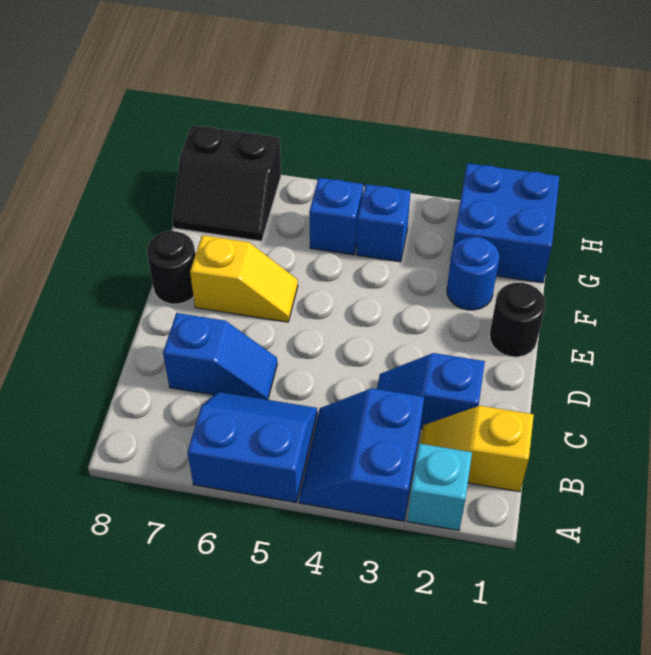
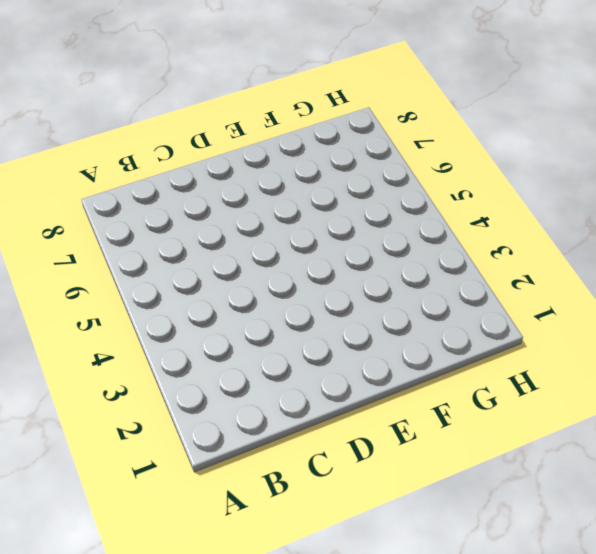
none -> cyan 1x1 brick [407,444,472,531]
none -> blue 2x2 slope [299,388,424,521]
none -> blue 2x2 slope [187,392,317,502]

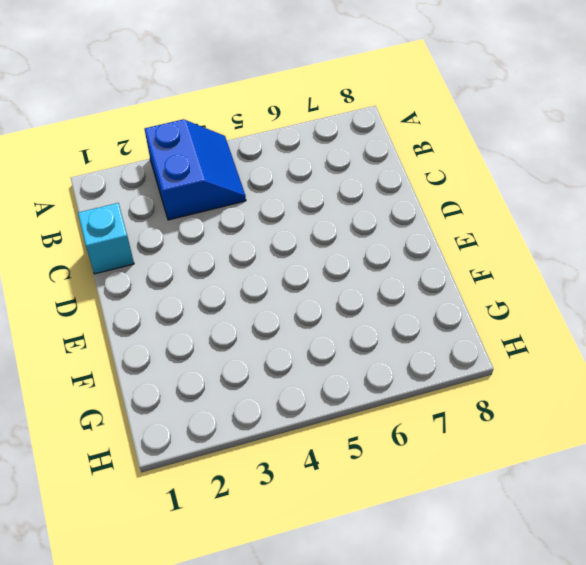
cyan 1x1 brick [78,203,134,274] -> cyan 1x1 brick moved to [407,444,472,531]
none -> blue 2x2 slope [187,392,317,502]
none -> yellow 1x2 slope [420,406,534,492]
none -> blue 1x2 slope [377,353,485,429]

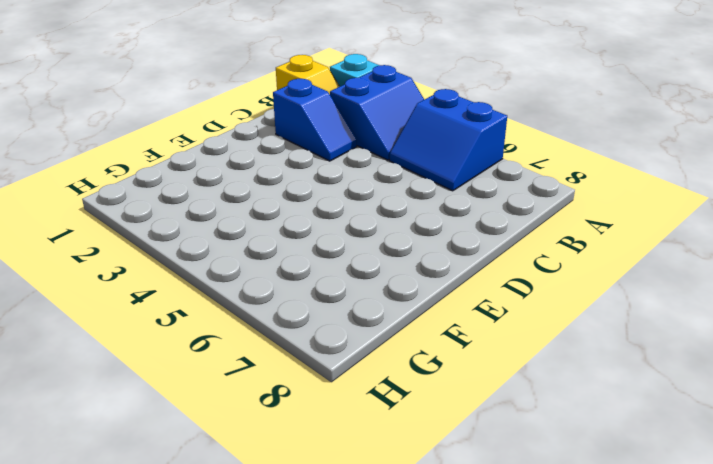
none -> blue 1x2 slope [163,313,277,400]
none -> black 1x1 round brick [490,283,545,357]
none -> yellow 1x2 slope [190,235,298,322]

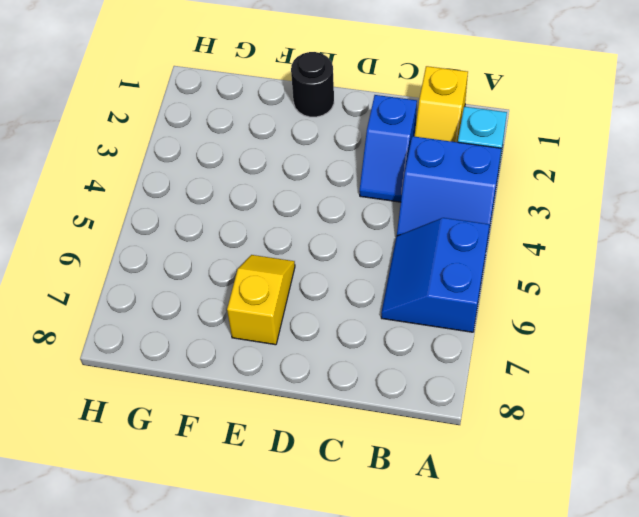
none -> blue 1x2 slope [163,313,277,400]
none -> black 1x1 round brick [147,231,195,304]
none -> blue 1x1 round brick [447,237,499,310]

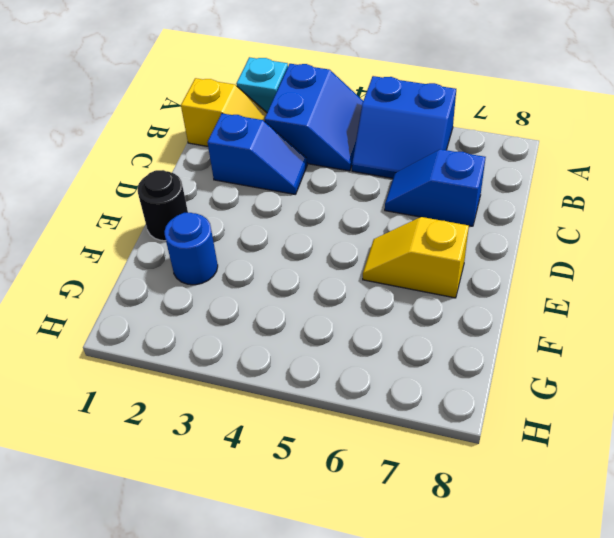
none -> black 1x1 round brick [147,231,195,304]
none -> blue 2x2 brick [453,163,559,283]
none -> blue 1x1 brick [356,184,411,262]

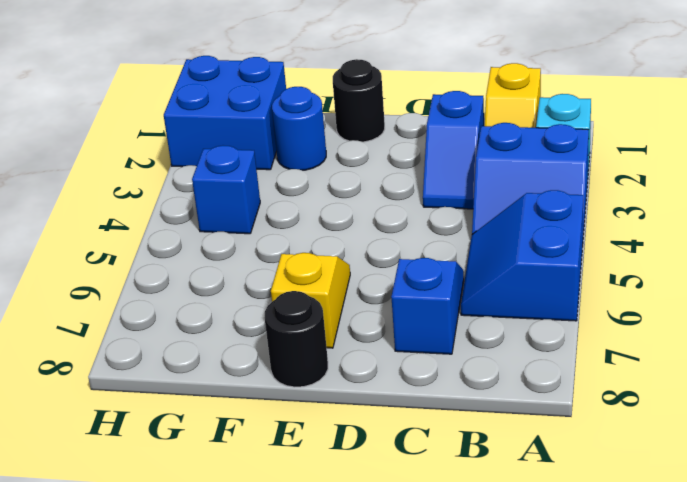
none -> blue 1x1 brick [309,178,363,255]
none -> black 2x2 slope [172,125,281,241]

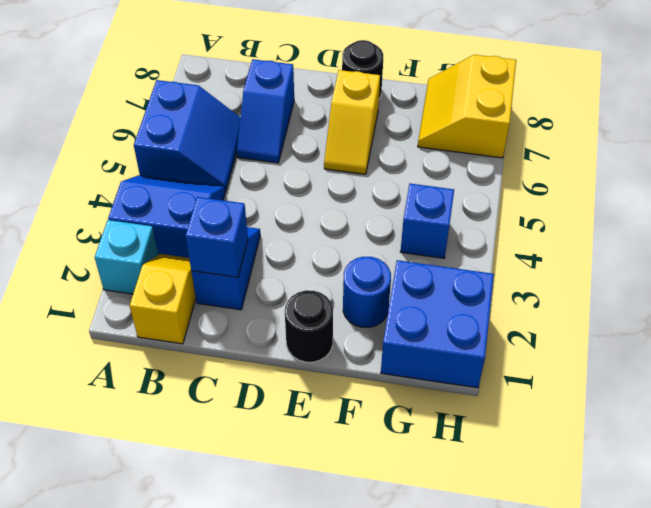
blue 1x1 brick [186,197,248,277] -> blue 1x1 brick moved to [309,178,363,255]
yellow 2x2 slope [418,55,516,158] -> black 2x2 slope [172,125,281,241]

